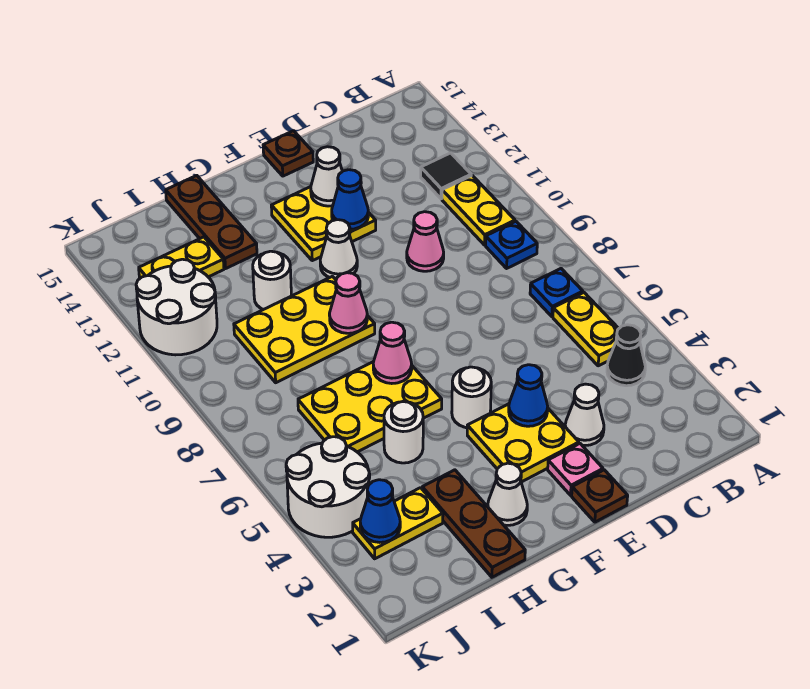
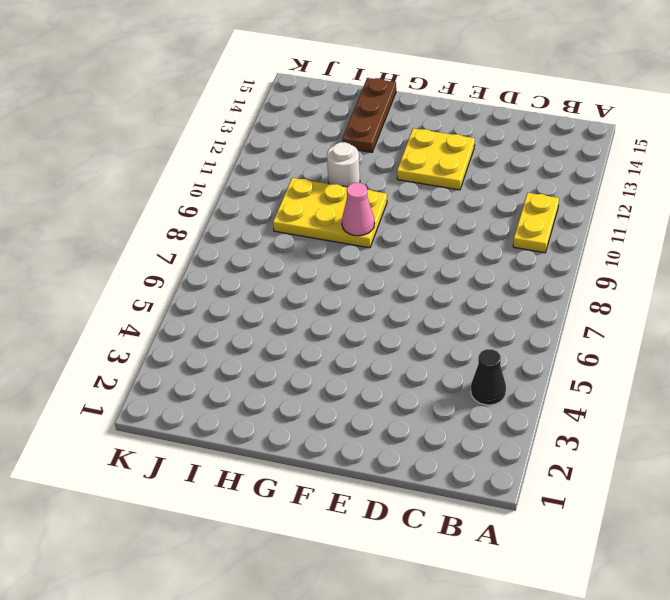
none -> yellow 1x2 plate [553,293,619,366]
none -> blue 1x1 plate [530,269,583,316]
none -> blue 1x1 plate [486,221,537,268]
none -> black 1x1 tile [421,153,471,199]

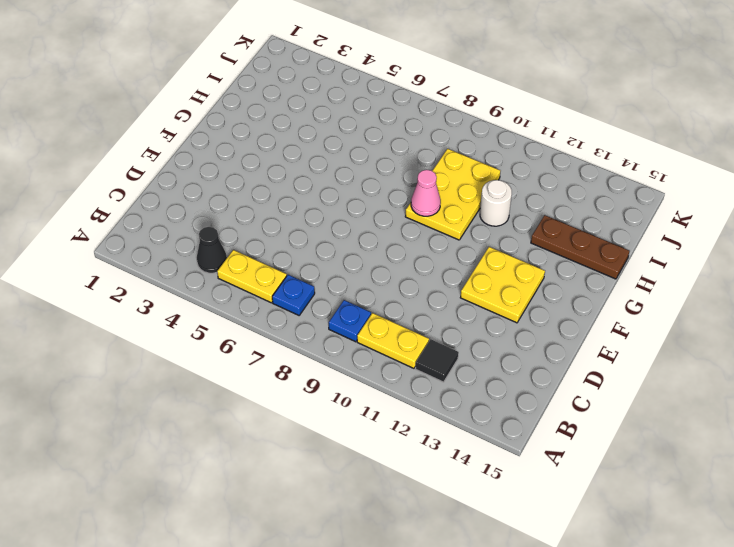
none -> white 1x1 cone [565,384,604,446]
none -> pink 1x1 cone [407,212,444,271]
none -> brown 1x1 plate [572,470,628,522]
none -> pink 1x1 plate [548,444,603,495]

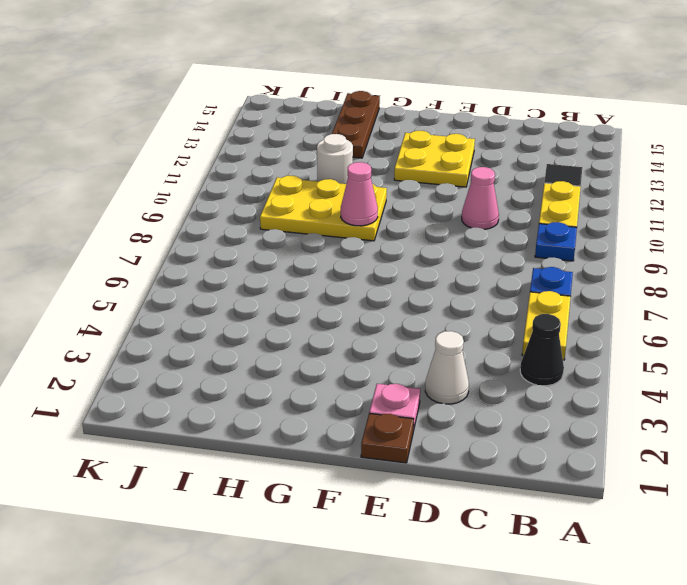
none -> yellow 2x2 plate [467,404,579,482]
none -> brown 1x1 plate [263,131,313,176]
none -> white 1x1 round brick [452,367,491,428]
none -> white 1x1 cone [320,220,357,279]

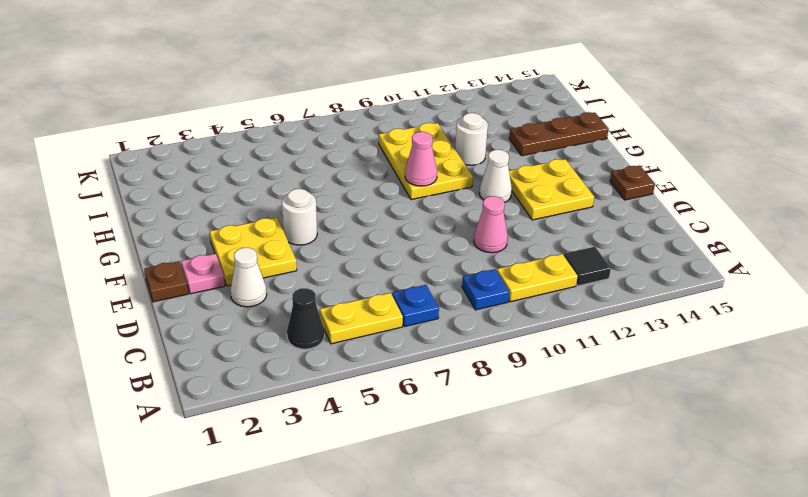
none -> white 1x1 cone [488,463,527,525]
none -> yellow 2x3 plate [298,362,442,452]
none -> brown 1x3 plate [422,470,525,577]
none -> white 1x1 round brick [384,402,423,463]

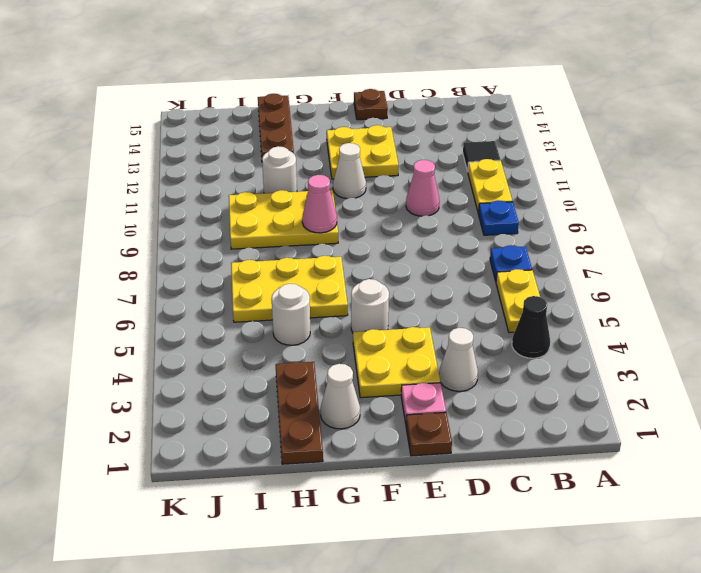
none -> yellow 1x2 plate [353,488,443,559]
none -> yellow 1x2 plate [139,237,224,278]
none -> white 2x2 round brick [286,437,370,537]
none -> white 2x2 round brick [136,259,217,355]

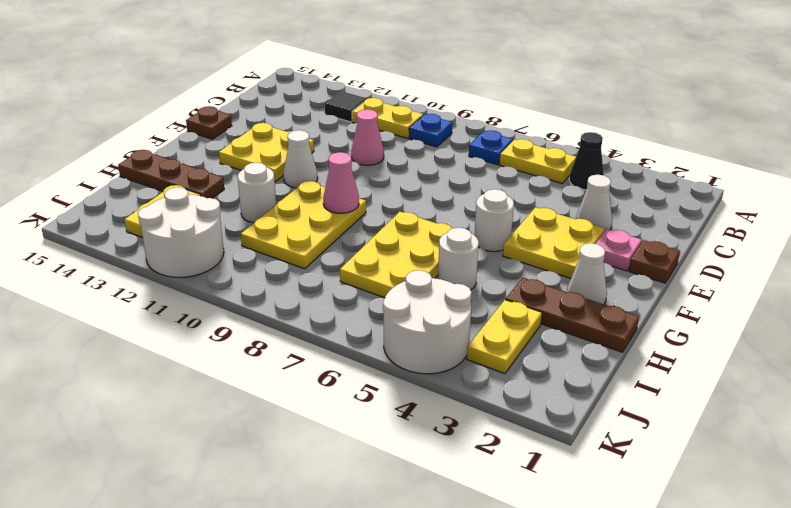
none -> blue 1x1 cone [509,365,548,426]
none -> blue 1x1 cone [332,170,368,229]
none -> white 1x1 cone [311,147,342,206]
none -> pink 1x1 cone [373,322,412,384]

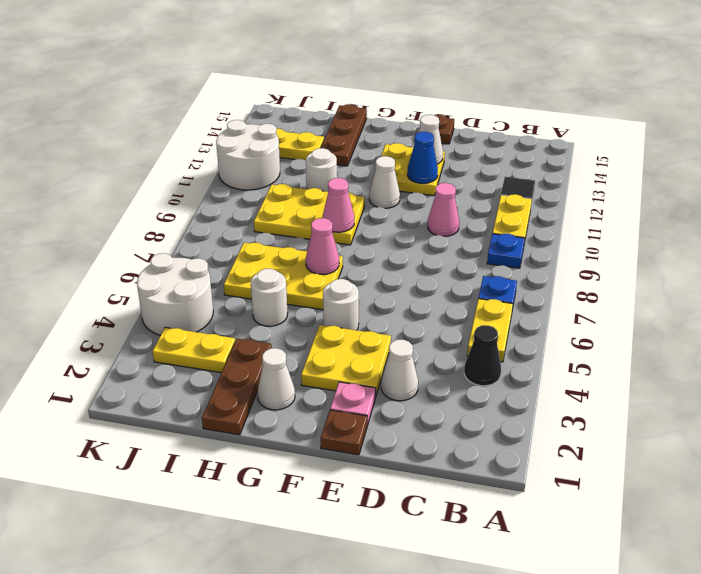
none -> blue 1x1 cone [509,365,548,426]
none -> blue 1x1 cone [360,480,400,542]

